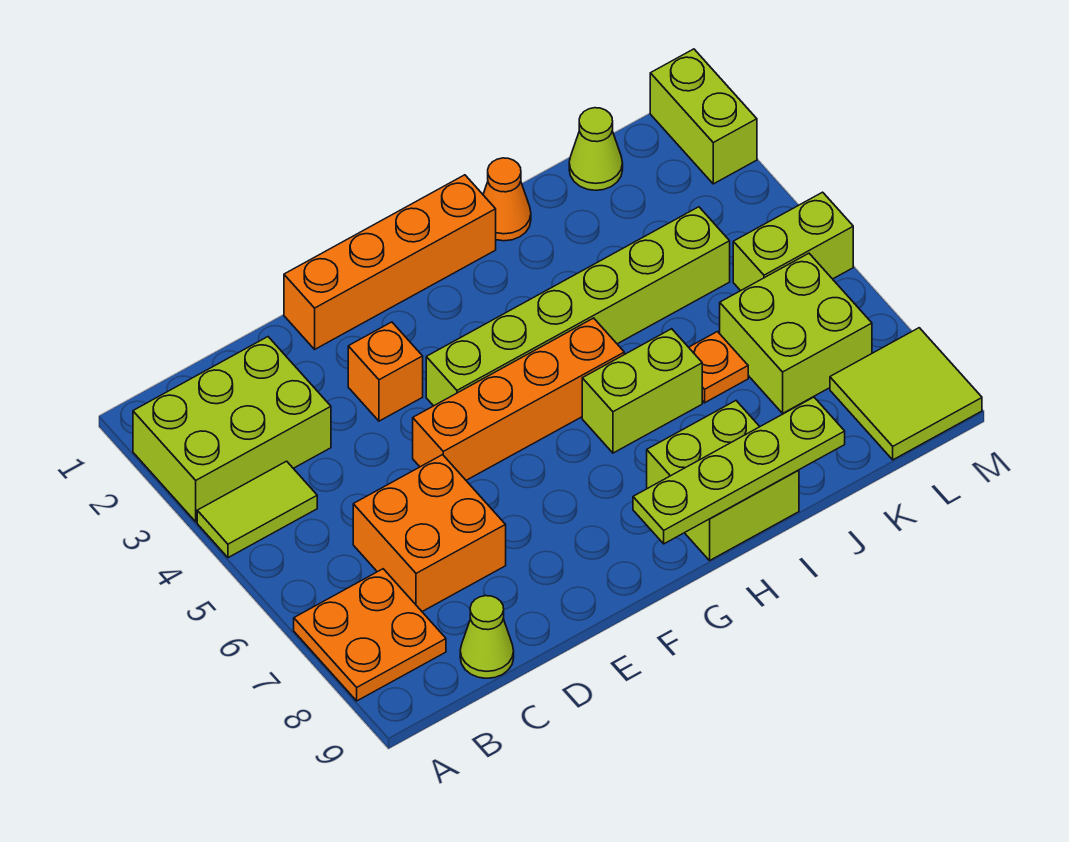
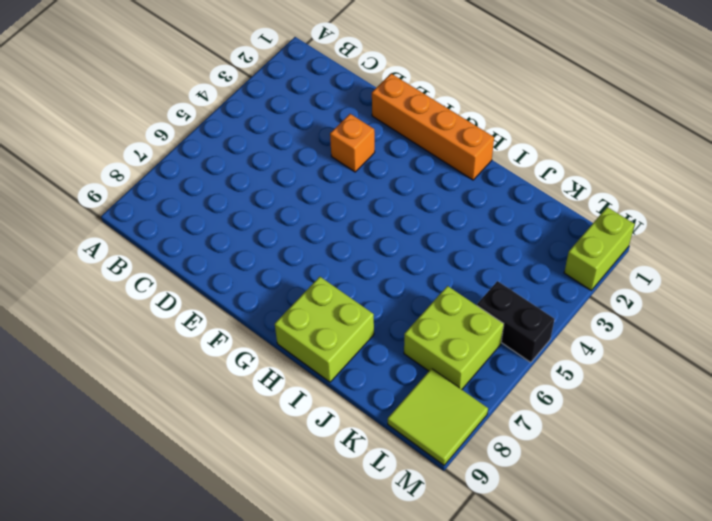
black 1x2 brick [477,281,554,362] -> lime 1x2 brick [733,192,853,291]
none -> lime 2x3 brick [133,337,331,522]
none -> lime 1x2 tile [197,461,317,558]
none -> orange 2x2 plate [294,569,446,701]

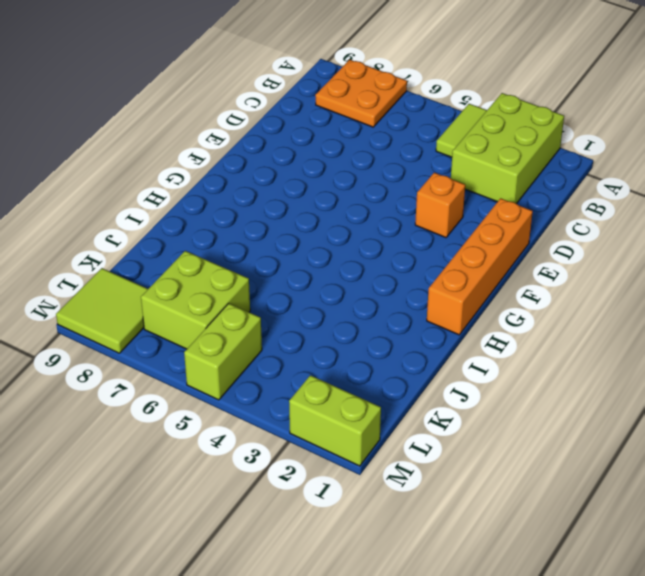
none -> orange 2x2 brick [353,455,506,612]
none -> lime 1x1 cone [460,596,514,678]
none -> orange 1x4 brick [413,318,624,480]

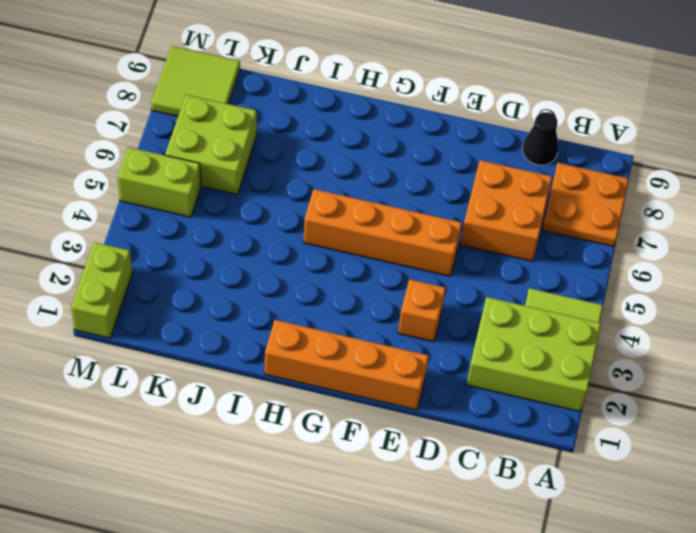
black 1x1 cone [523,112,558,165] -> lime 1x1 cone [460,596,514,678]
none -> lime 1x6 brick [426,207,730,406]
none -> lime 1x2 brick [582,329,702,453]
none -> lime 2x2 brick [647,401,799,560]

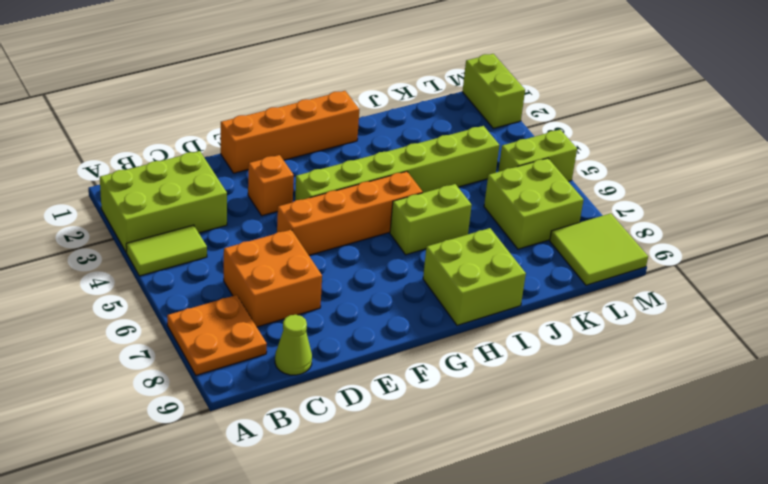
none -> orange 1x1 cone [483,158,531,241]
none -> orange 1x1 plate [689,332,748,403]
none -> lime 1x1 cone [569,108,623,190]

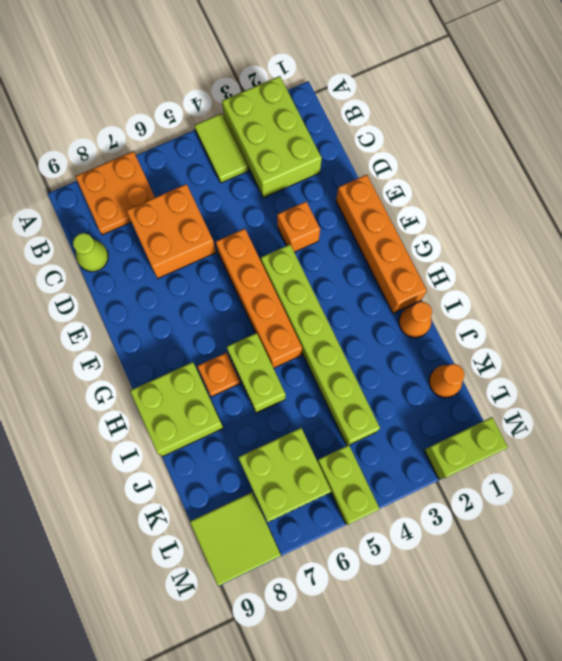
orange 1x1 plate [197,353,240,397] -> orange 1x1 plate moved to [689,332,748,403]
orange 1x1 cone [429,364,464,398] -> lime 1x1 cone [569,108,623,190]
none -> lime 1x4 plate [633,397,845,544]

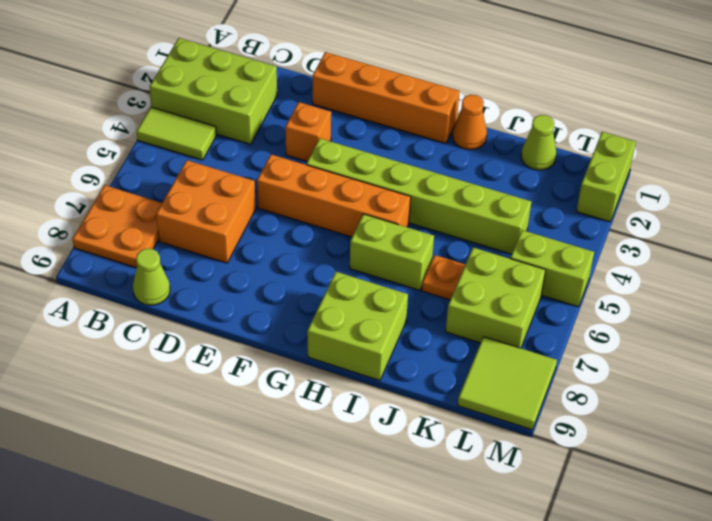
none -> lime 1x4 plate [633,397,845,544]

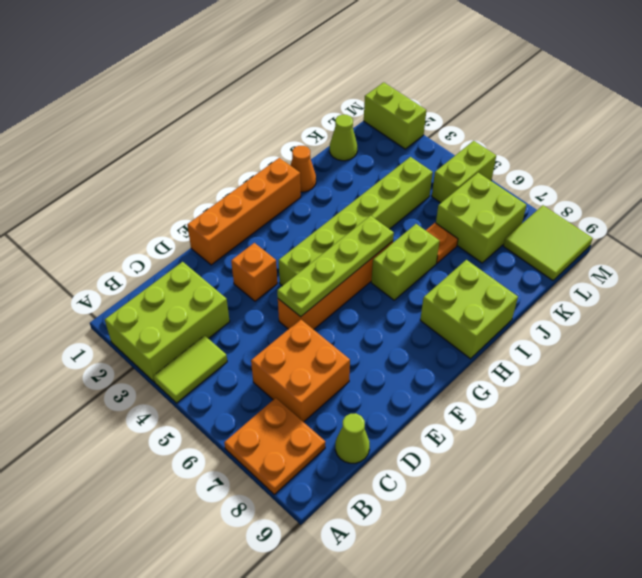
lime 1x4 plate [277,216,394,317] -> lime 1x4 plate moved to [633,397,845,544]

